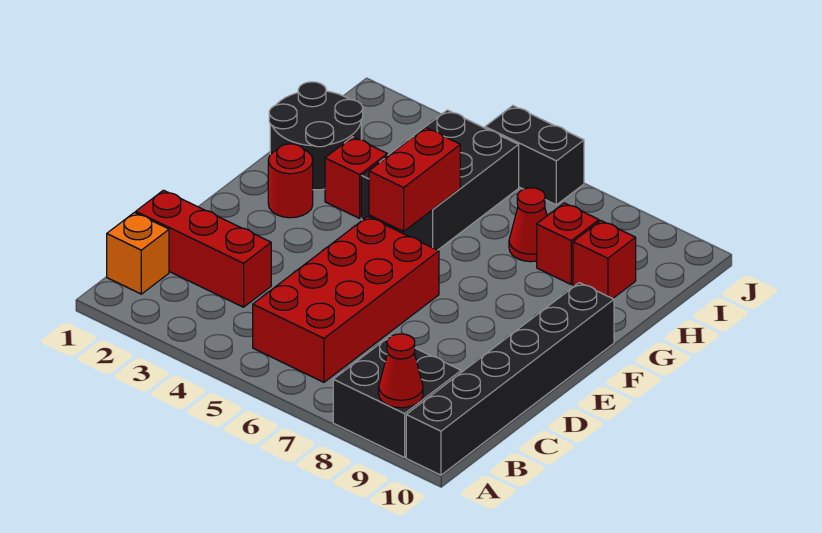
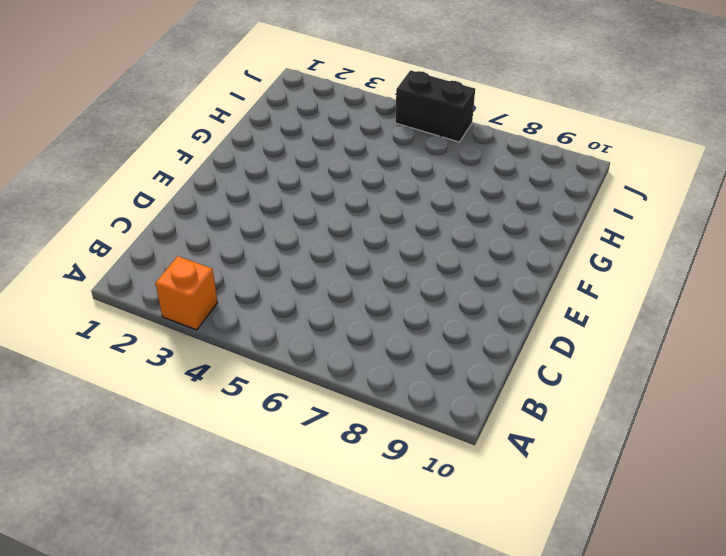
orange 1x1 brick [155,256,218,330] -> orange 1x1 brick moved to [107,213,169,294]
none -> black 2x2 brick [333,336,461,458]
none -> black 1x6 brick [406,283,614,475]
none -> red 2x4 brick [253,217,439,382]

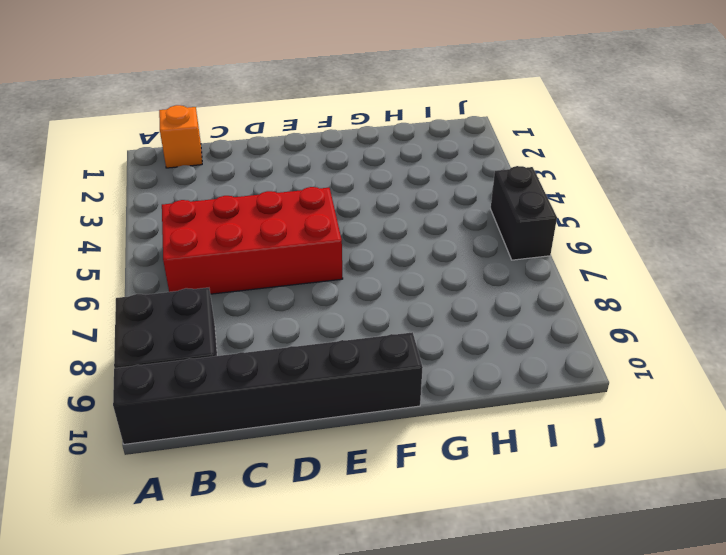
none -> red 1x3 brick [136,190,271,307]
none -> red 1x1 round brick [268,144,313,218]
none -> black 2x2 round brick [269,82,363,190]

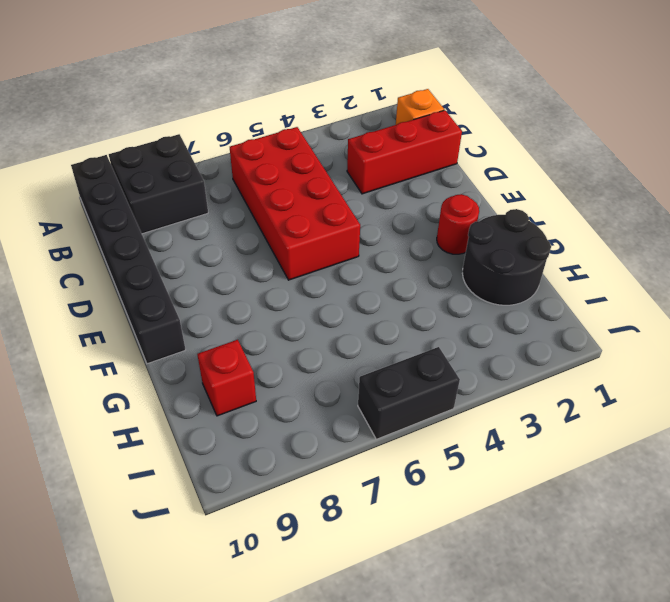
none -> red 1x1 brick [325,137,387,218]
none -> black 2x3 brick [361,110,519,250]
none -> red 1x1 cone [509,188,547,262]

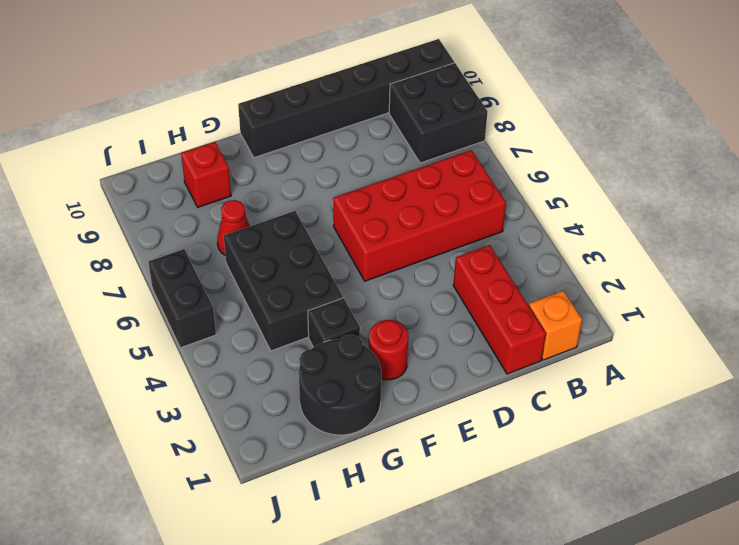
black 1x1 brick [308,298,360,347] -> red 1x1 brick [325,137,387,218]
black 2x3 brick [224,211,343,351] -> black 2x3 brick turned to [361,110,519,250]
none -> red 1x1 brick [537,203,599,284]
none -> red 1x1 cone [379,334,423,408]
none -> red 1x2 brick [369,128,460,231]

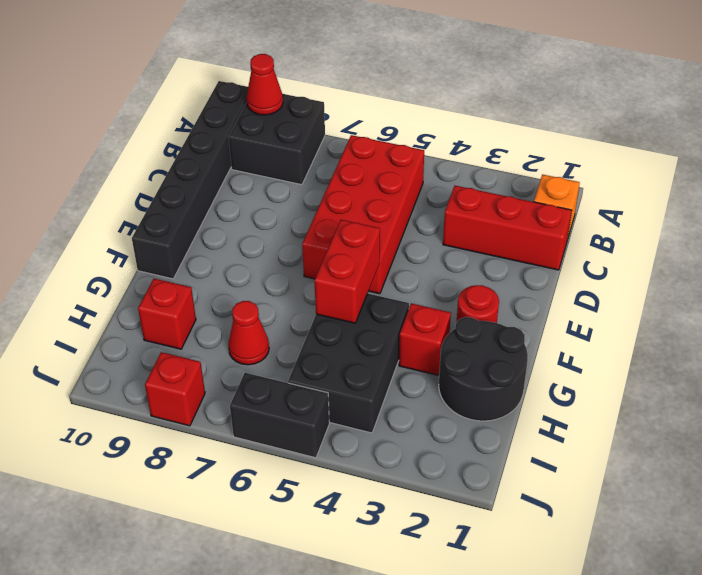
red 1x1 brick [145,352,205,426] -> red 1x1 brick moved to [537,203,599,284]

